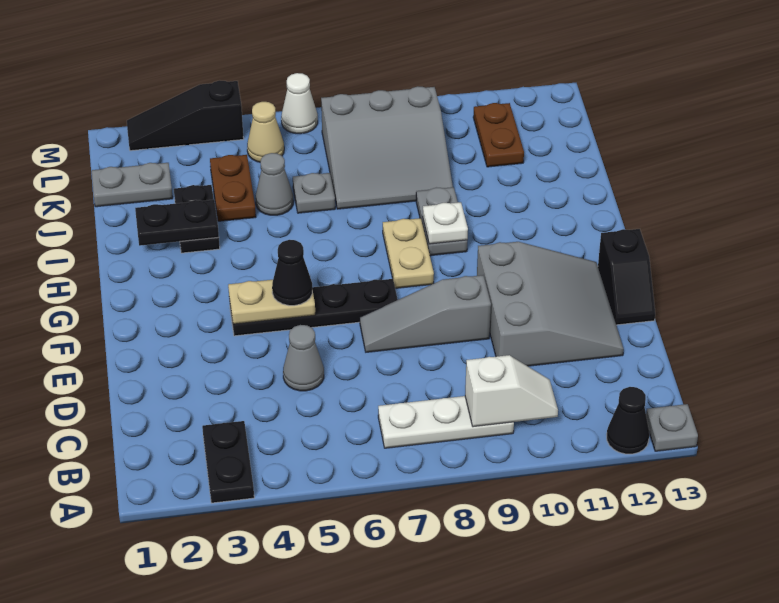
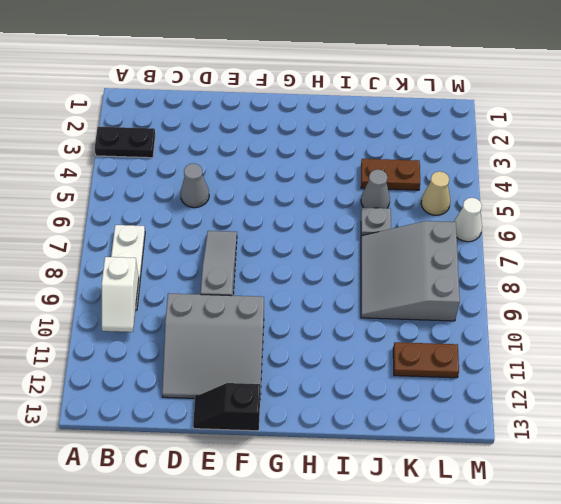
none -> black 1x1 cone [607,387,649,454]
none -> grey 1x1 plate [646,404,698,451]
none -> black 1x4 plate [229,279,398,336]

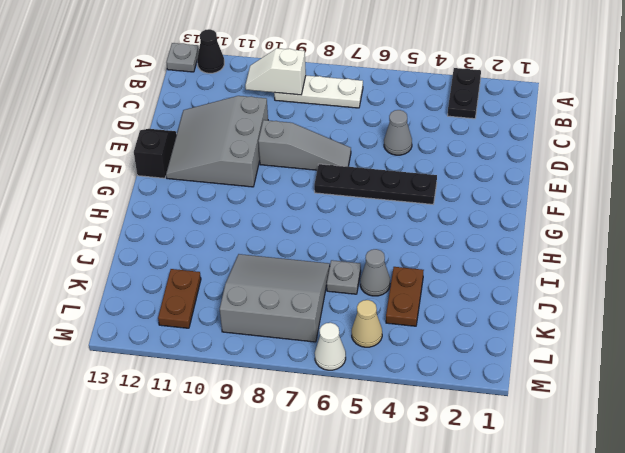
none -> tan 1x2 plate [383,218,434,288]
none -> grey 1x2 plate [416,187,467,256]
none -> black 1x2 plate [174,185,220,253]

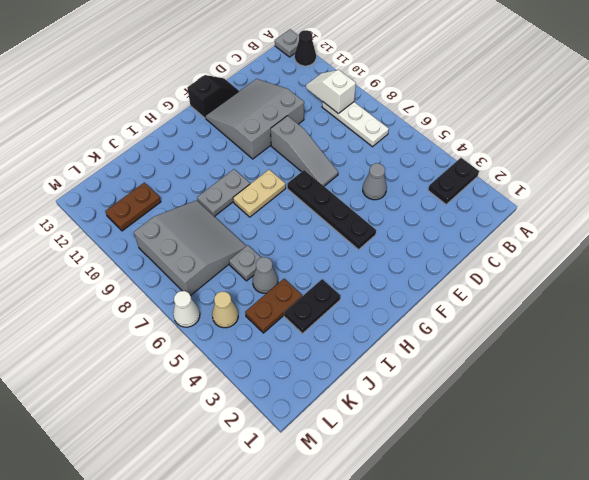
none -> grey 1x2 plate [92,163,173,207]
none -> black 1x3 slope [127,80,244,151]
none -> tan 1x2 plate [228,280,315,324]

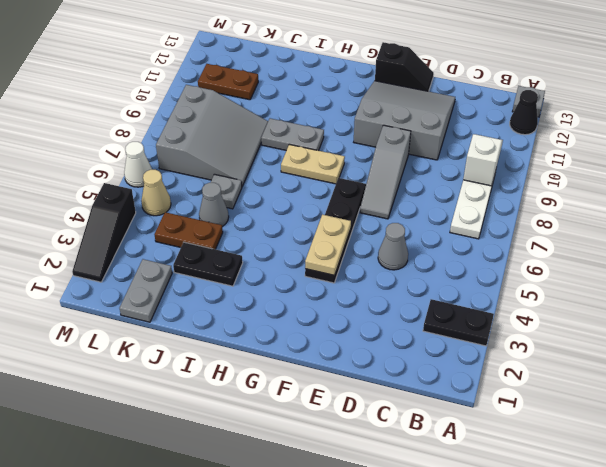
none -> white 1x1 plate [423,202,468,244]
none -> black 1x2 plate [135,200,219,246]
none -> black 1x1 cone [272,240,312,306]

